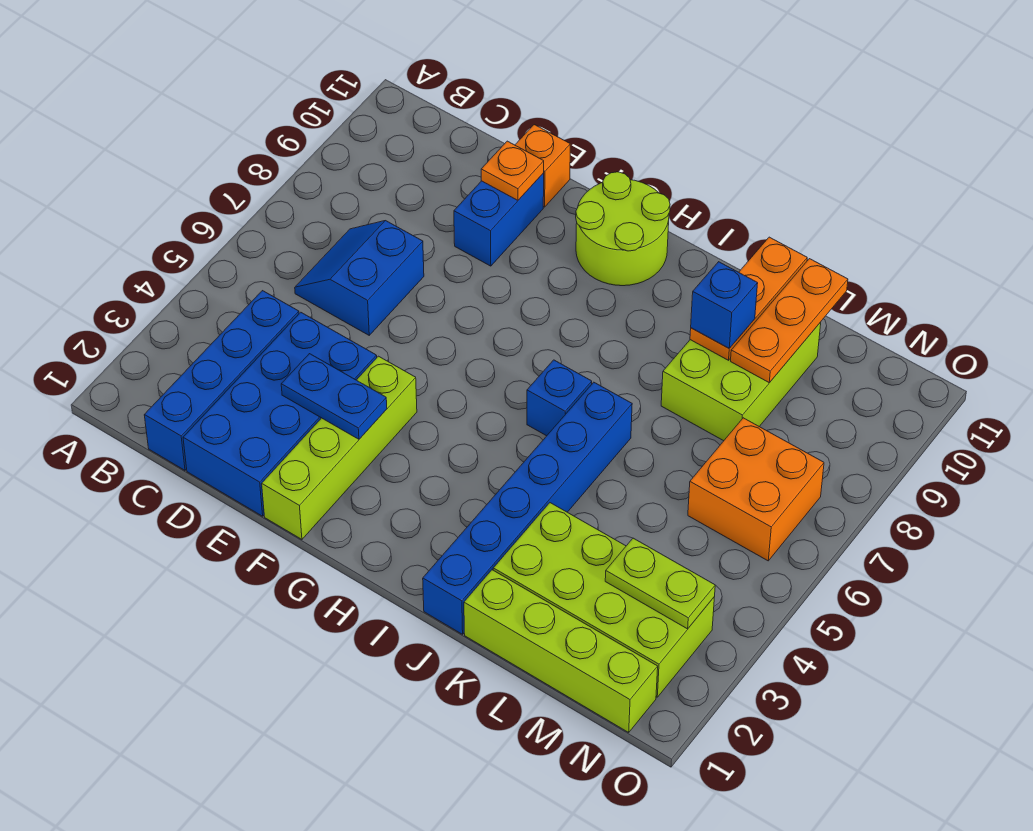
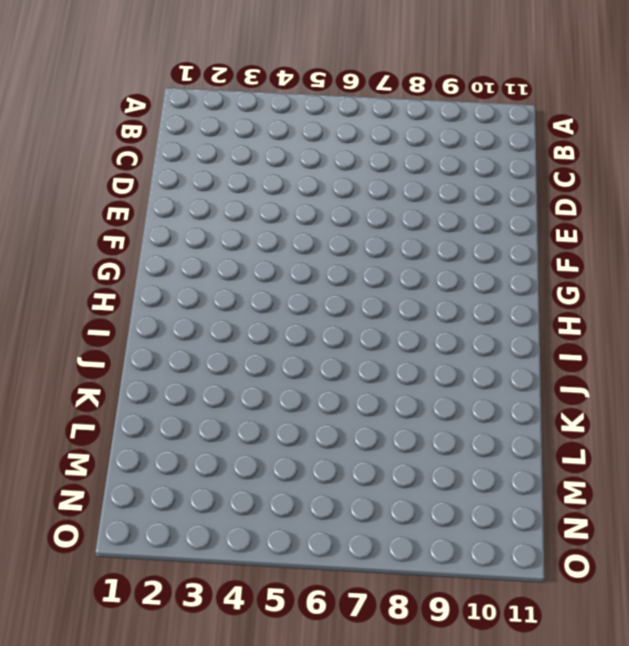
none -> blue 1x4 brick [144,291,299,470]
none -> blue 2x2 slope [295,221,424,335]
none -> blue 2x4 brick [183,312,377,516]

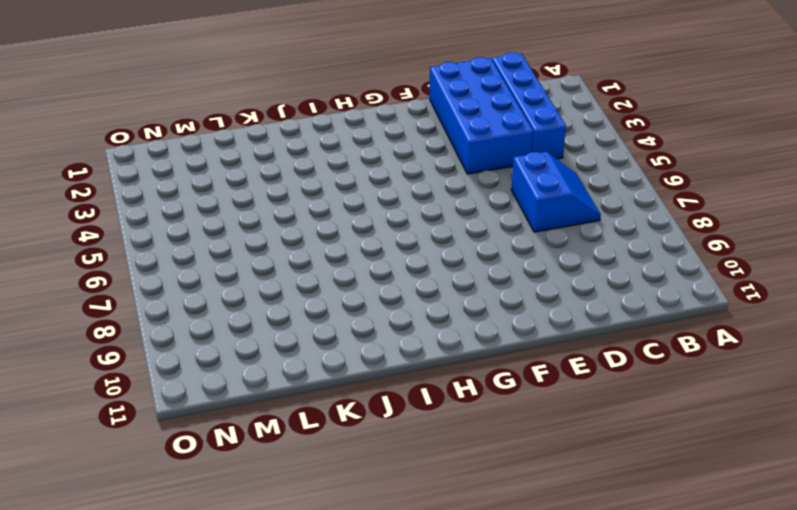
none -> blue 1x2 brick [454,173,544,266]
none -> orange 1x1 brick [515,125,570,207]
none -> lime 1x4 brick [262,356,417,539]

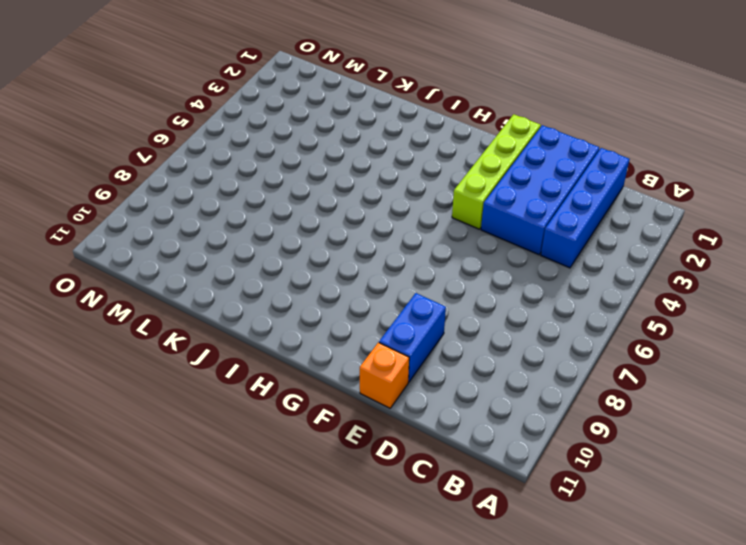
none -> blue 2x2 slope [295,221,424,335]
none -> lime 2x2 round brick [576,172,670,286]
none -> blue 1x1 brick [527,360,592,436]

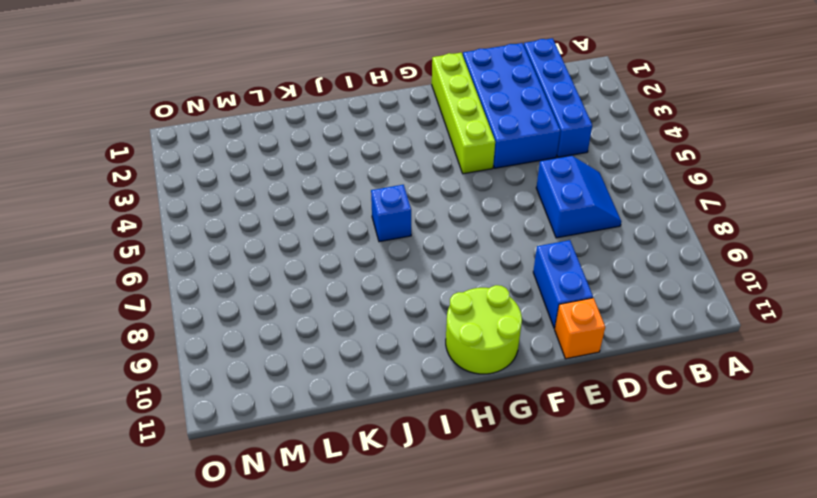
none -> blue 1x6 brick [423,382,632,634]
none -> lime 1x4 brick [464,570,658,732]
none -> lime 2x4 brick [493,503,714,697]

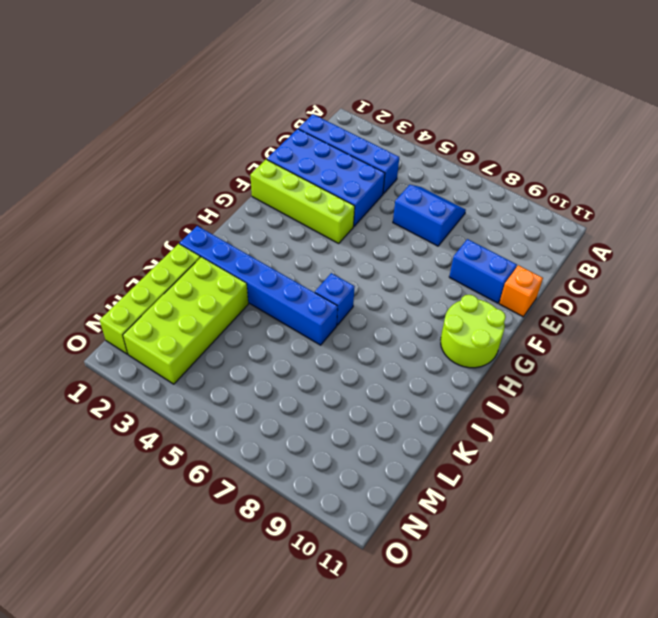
none -> lime 2x3 brick [661,322,821,441]
none -> orange 2x2 brick [688,418,824,561]
none -> blue 1x2 plate [281,354,387,439]

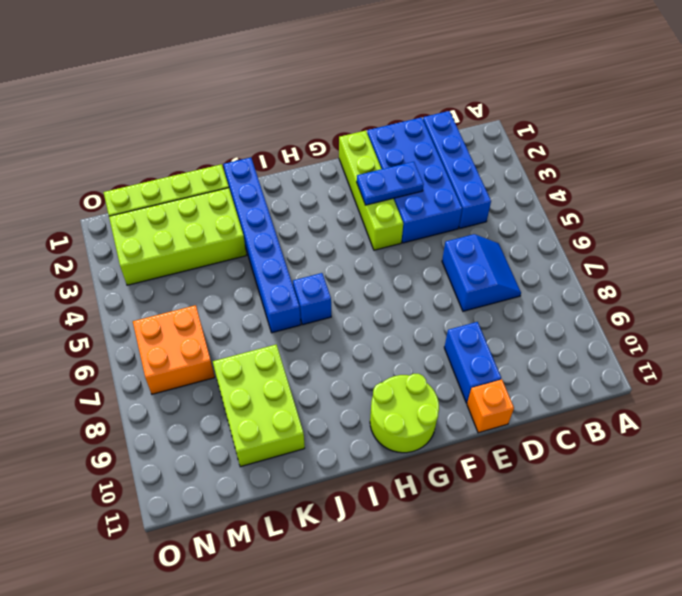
none -> orange 1x1 plate [481,141,544,200]
none -> orange 1x3 plate [690,237,807,360]
none -> orange 1x3 plate [731,259,848,383]

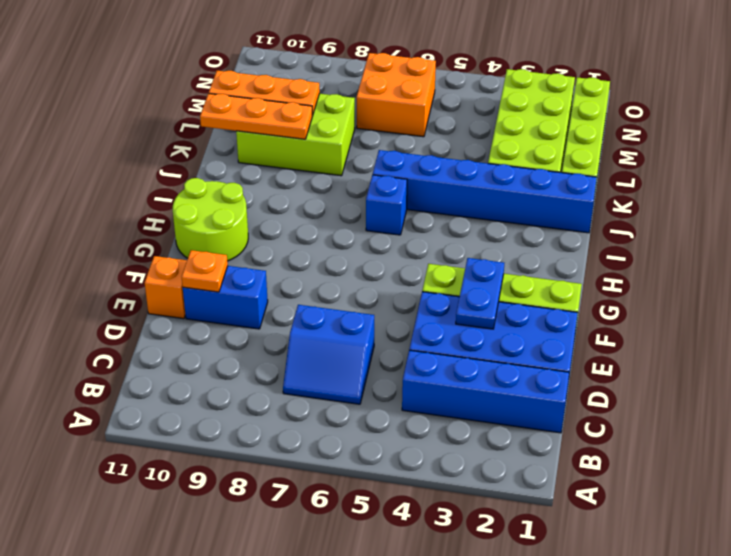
none -> lime 1x2 plate [605,538,715,629]
none -> blue 1x1 brick [691,262,758,348]

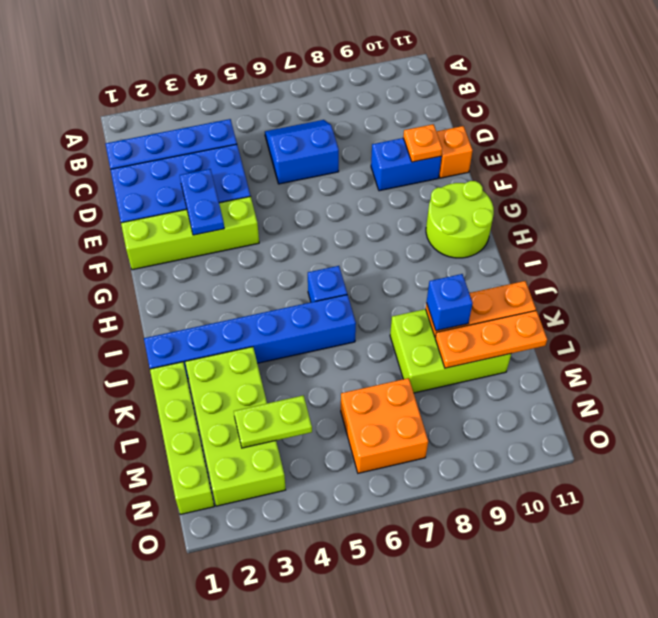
lime 1x2 plate [234,395,312,448] -> lime 1x2 plate turned to [605,538,715,629]

